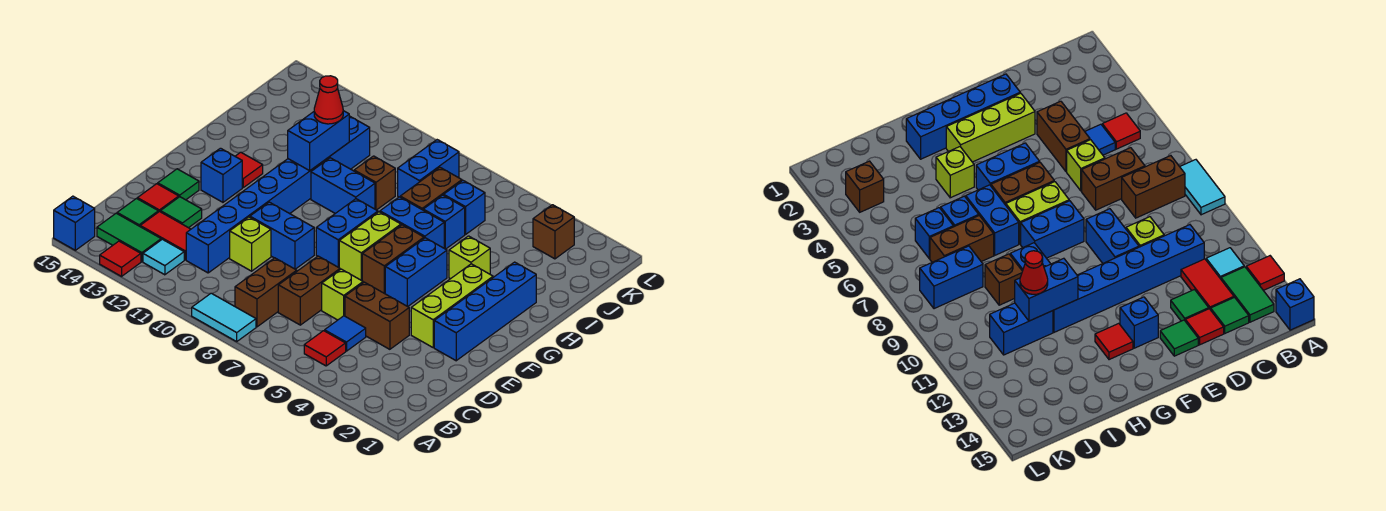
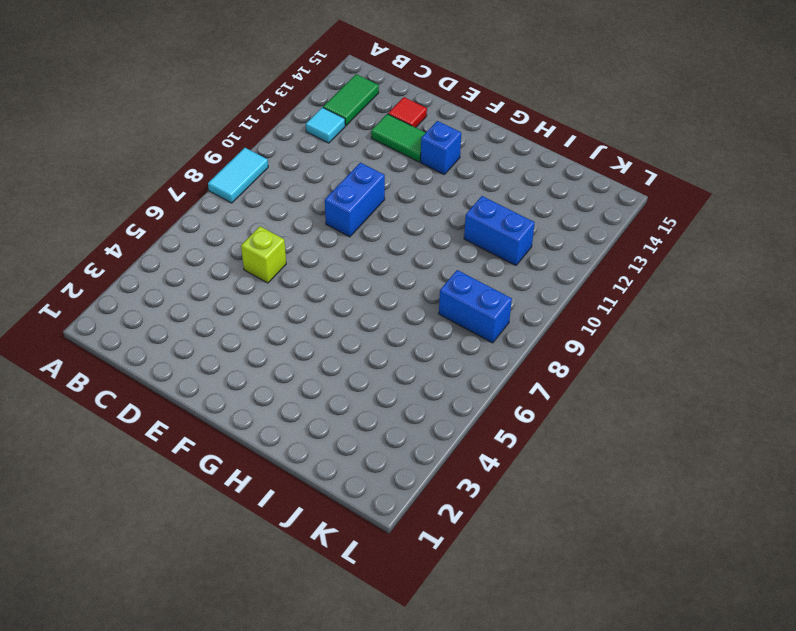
green 1x2 tile [371,114,425,162] -> green 1x1 tile [161,197,202,228]
none -> red 1x1 tile [100,241,141,276]
none -> blue 1x1 brick [54,196,95,250]
none -> red 1x1 tile [304,331,346,366]
none -> brown 1x2 brick [235,258,297,327]

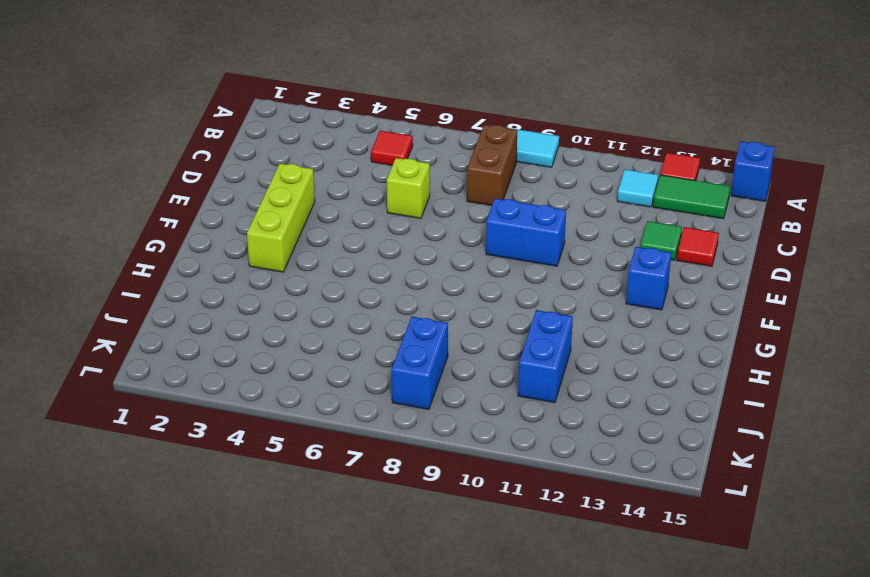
none -> blue 1x1 tile [325,316,366,351]
none -> brown 1x2 brick [278,256,340,325]
none -> blue 1x6 brick [186,157,329,273]
none -> red 1x2 tile [140,211,191,260]

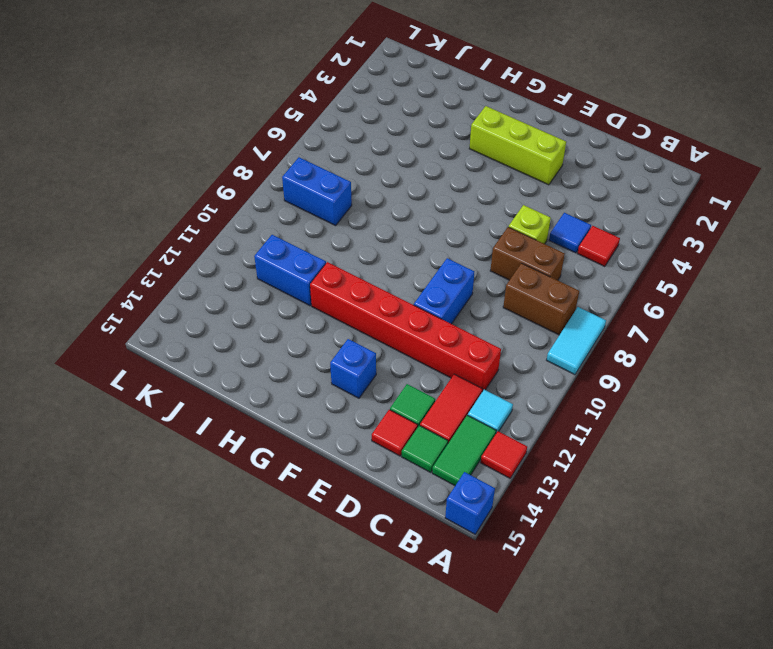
red 1x6 brick [310,262,501,392] -> blue 1x6 brick [186,157,329,273]
none -> brown 1x2 brick [345,282,409,349]
none -> lime 1x1 brick [230,217,271,271]
none -> blue 1x4 brick [434,262,536,361]
none -> green 1x1 tile [158,169,199,200]

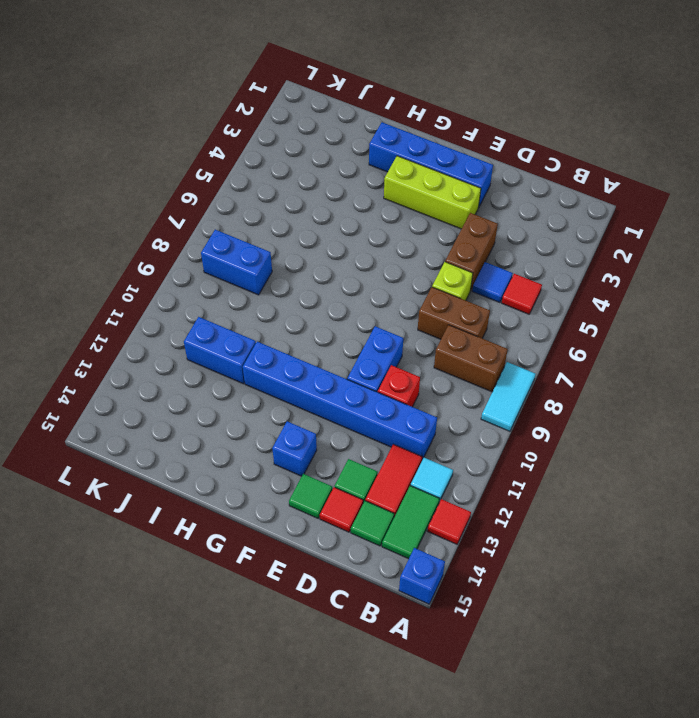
red 1x1 brick [378,365,420,407] -> lime 1x1 brick [230,217,271,271]
none -> blue 1x2 brick [385,238,447,307]
none -> brown 1x2 brick [362,225,424,294]
none -> lime 1x2 brick [339,212,401,280]
none -> blue 1x2 brick [316,199,378,267]

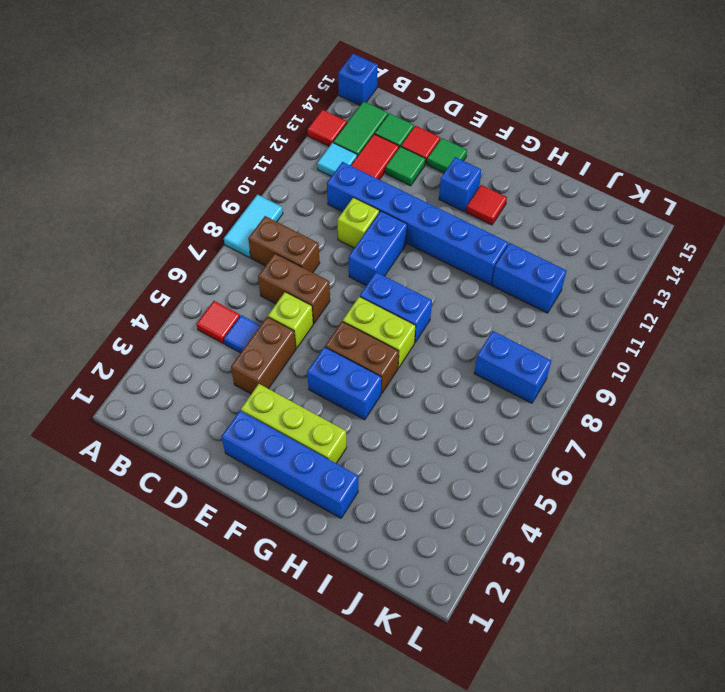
none -> lime 1x1 brick [449,236,490,279]
none -> blue 1x2 brick [380,197,444,248]
none -> blue 1x2 brick [311,158,375,213]
none -> blue 1x1 brick [423,195,465,249]

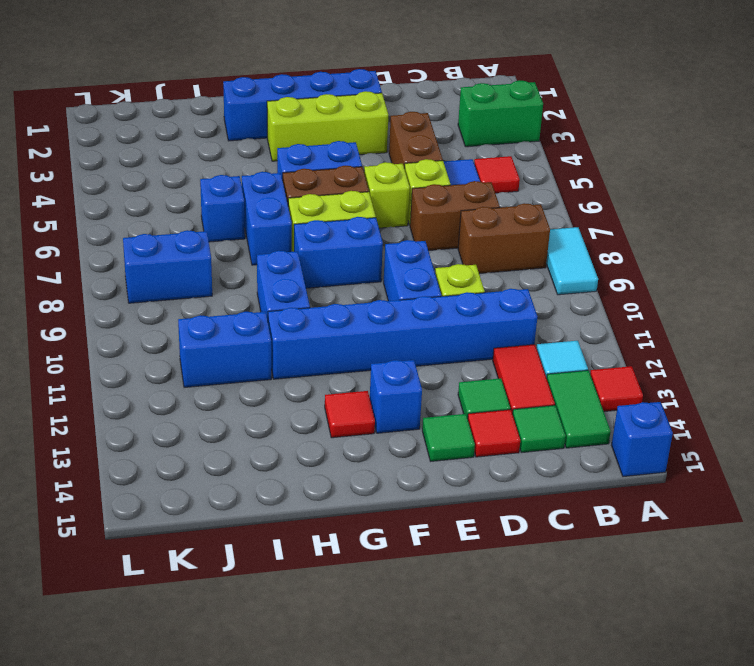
green 1x2 brick [458,80,543,147] -> none
lime 1x1 brick [364,162,410,228] -> lime 1x1 brick moved to [449,236,490,279]
none -> brown 1x2 brick [400,167,462,210]
none -> brown 1x1 brick [354,156,395,210]
none -> blue 1x1 brick [444,181,485,234]
none -> brown 1x1 brick [533,205,574,259]

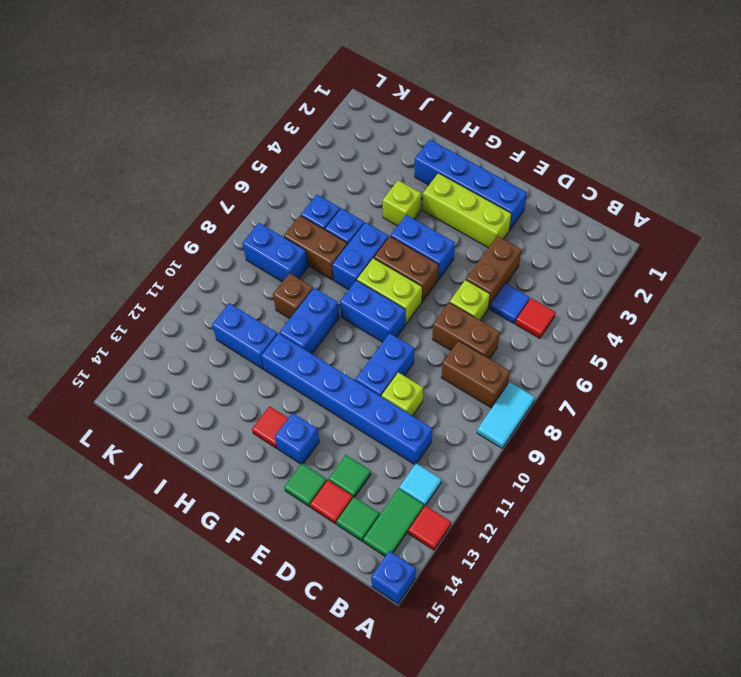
none -> red 1x2 tile [140,211,191,260]
none -> brown 1x1 brick [533,205,574,259]
none -> blue 1x2 brick [288,111,349,171]
none -> red 1x1 cone [314,76,343,124]

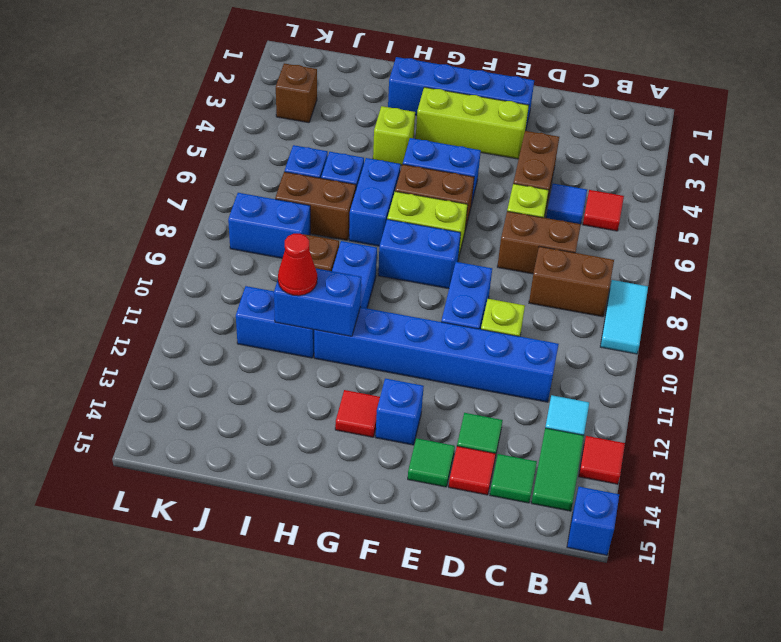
none -> red 1x2 tile [140,211,191,260]

